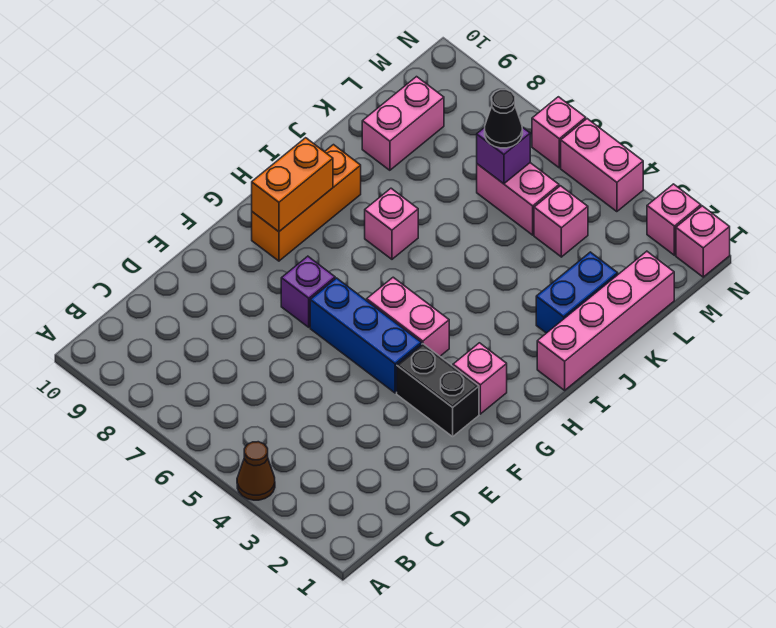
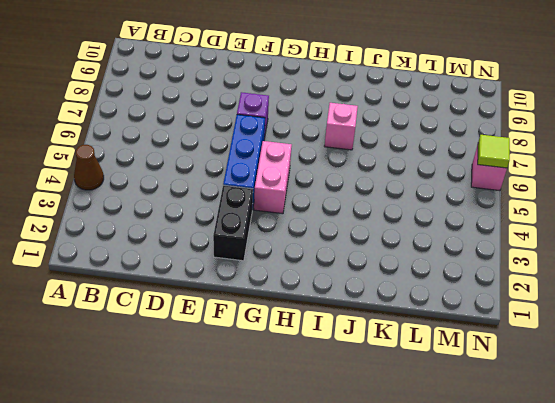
lime 1x1 tile [478,135,510,168] -> none
none -> pink 1x1 brick [453,343,507,414]
none -> orange 1x3 brick [252,145,361,261]
none -> pink 1x4 brick [537,251,674,390]

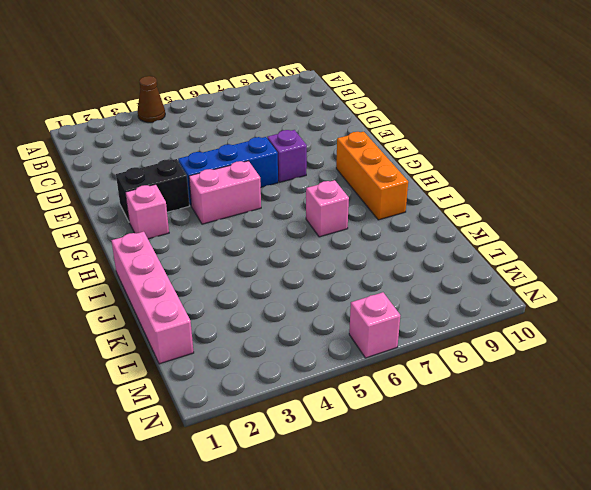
none -> blue 1x2 brick [536,252,618,333]
none -> pink 1x2 brick [362,77,444,170]
none -> pink 1x1 brick [534,186,588,257]

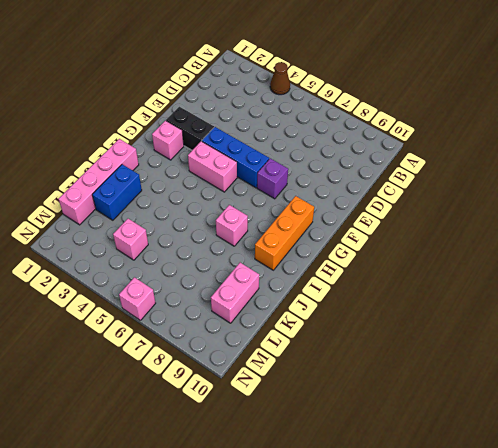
none -> pink 1x2 brick [477,163,559,235]
none -> pink 1x1 brick [676,206,730,277]
none -> pink 1x1 brick [647,184,701,255]

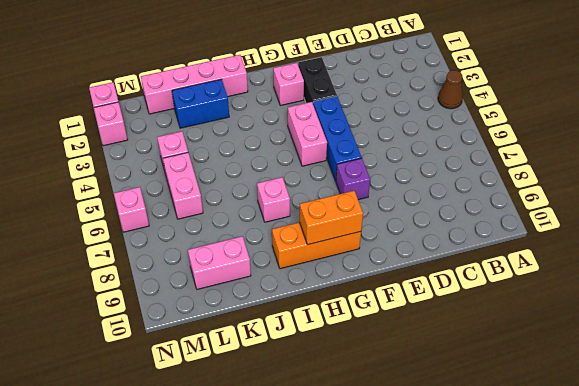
none -> pink 1x2 brick [561,119,643,212]
none -> purple 1x1 brick [477,127,530,184]
none -> black 1x1 cone [485,90,522,148]

